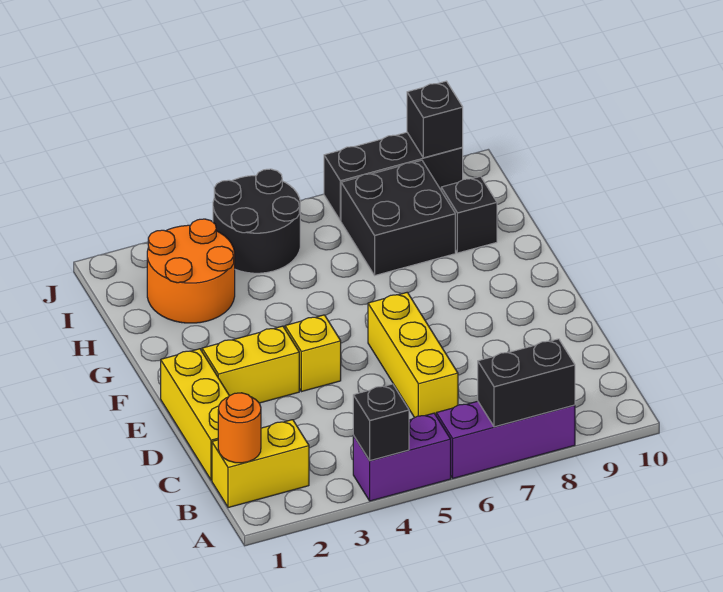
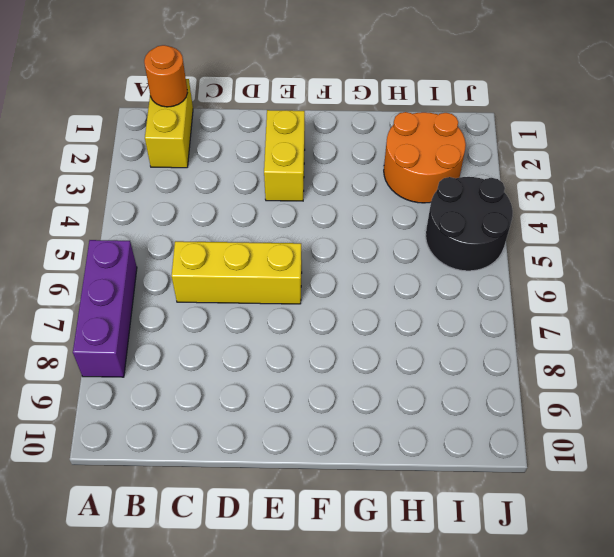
none -> purple 1x2 brick [353,413,451,501]
none -> yellow 1x3 brick [161,349,229,480]
none -> yellow 1x1 brick [285,315,341,392]

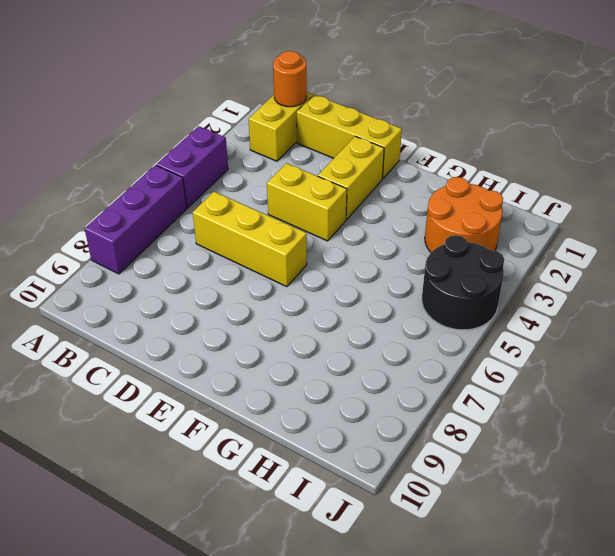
yellow 1x2 brick [267,163,347,241] -> yellow 1x1 brick [285,315,341,392]
none -> black 2x2 brick [341,160,455,275]
none -> black 1x1 brick [441,176,497,253]
none -> black 1x3 brick [324,132,463,221]

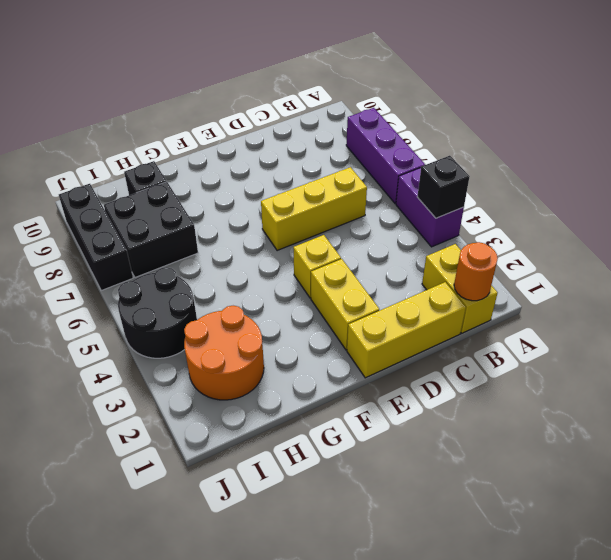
none -> black 1x2 brick [478,339,575,427]
none -> black 1x1 brick [407,81,463,158]

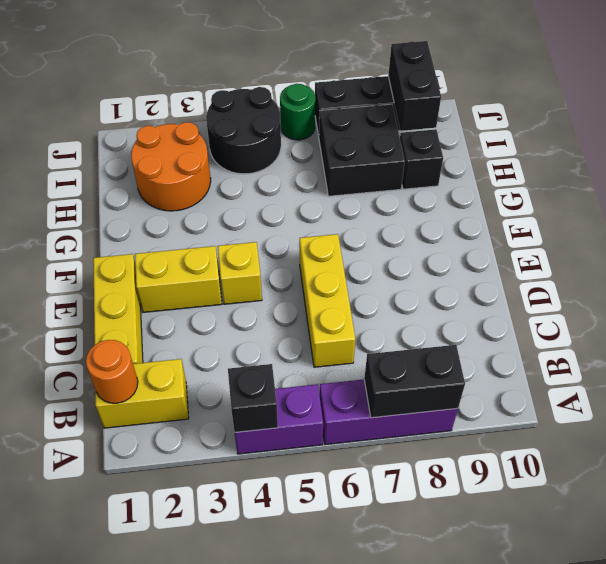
black 1x2 brick [388,41,441,131] -> black 1x1 brick [407,81,463,158]
green 1x1 round brick [280,84,315,140] -> none

